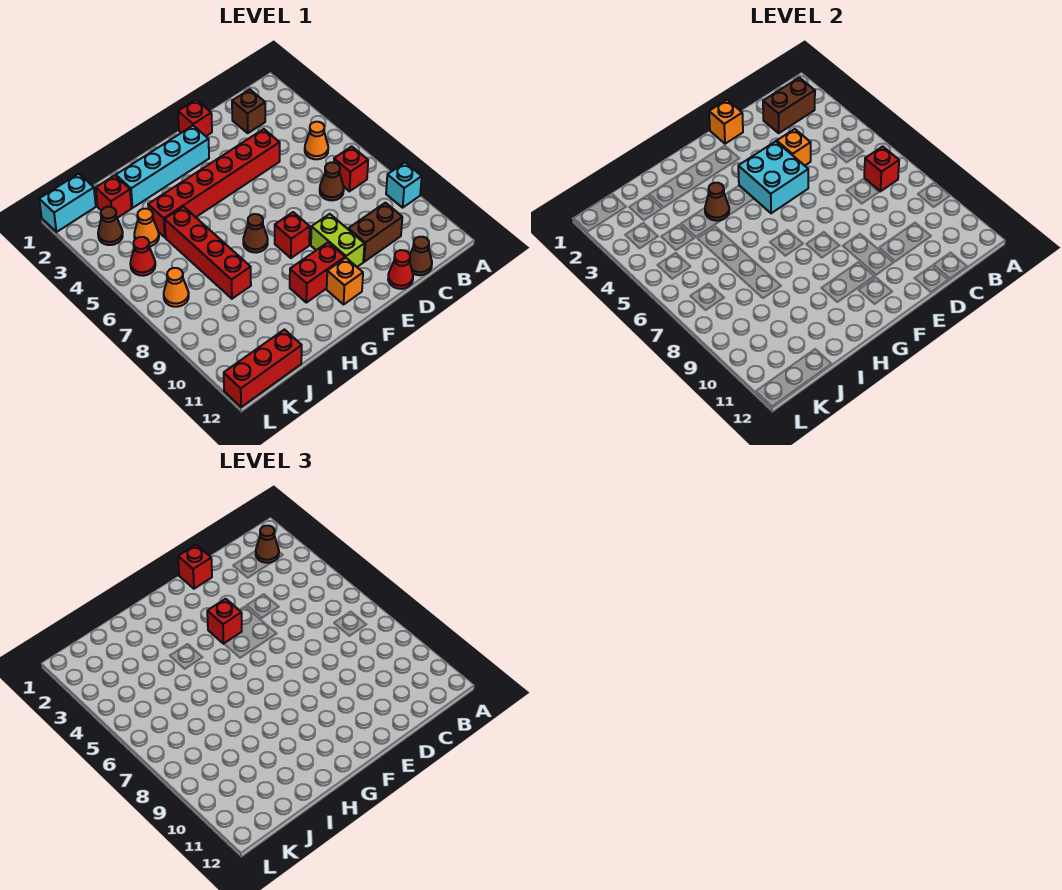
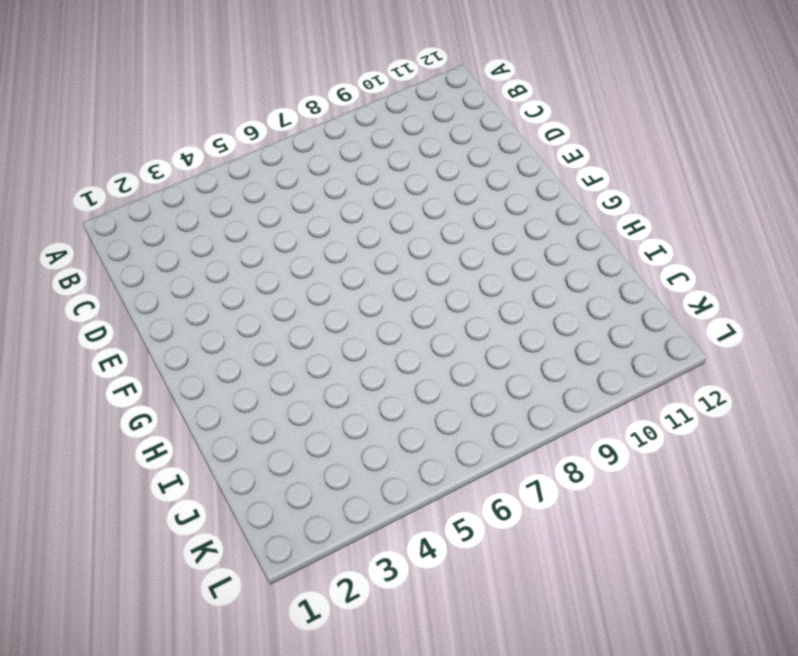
none -> cyan 1x1 brick [386,163,422,208]
none -> orange 1x1 cone [305,122,328,159]
none -> red 1x1 brick [334,146,368,191]
none -> brown 1x1 brick [232,89,265,133]

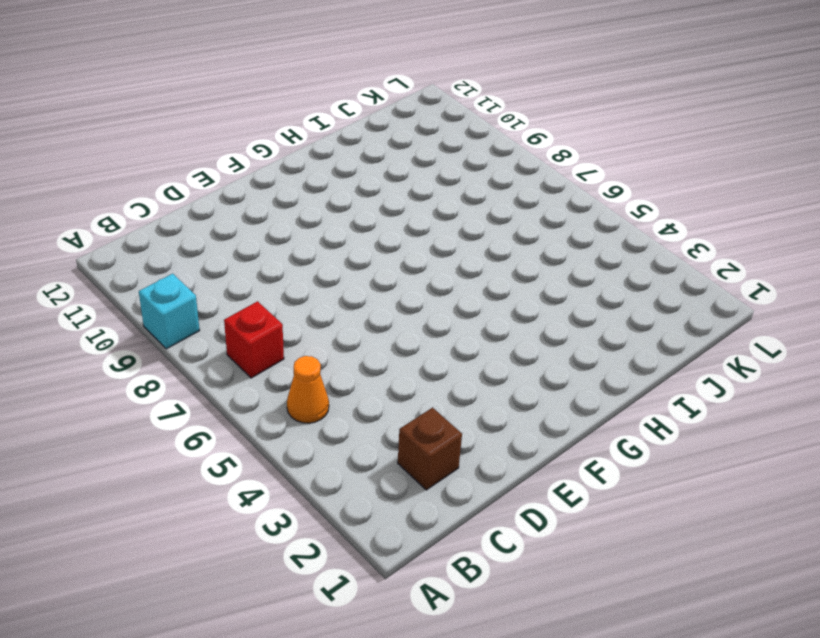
none -> brown 1x1 cone [320,162,344,200]
none -> brown 1x2 brick [348,203,402,262]
none -> brown 1x1 cone [410,237,432,275]
none -> red 1x6 brick [148,129,280,237]

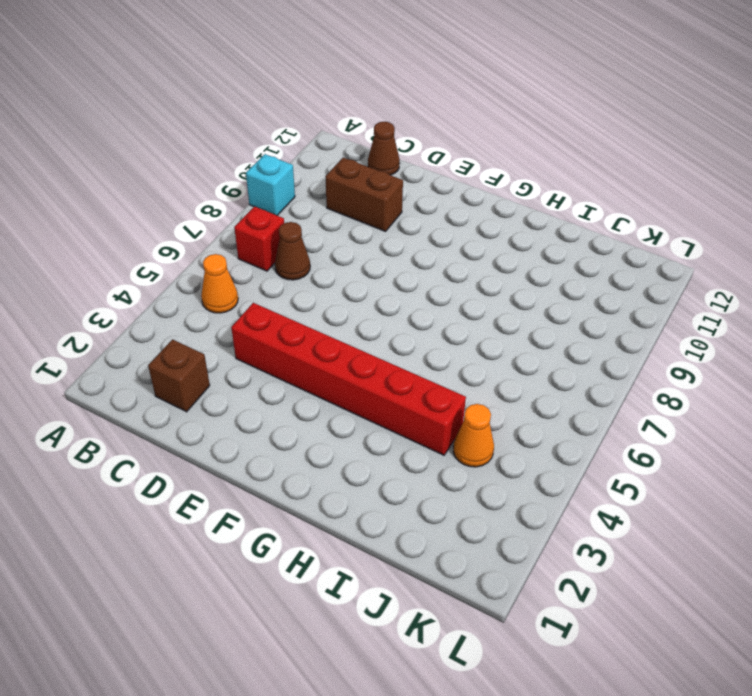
none -> red 1x1 cone [388,250,413,289]
none -> red 1x1 brick [178,100,212,136]
none -> lime 1x2 brick [311,214,364,267]
none -> cyan 1x4 brick [116,126,209,208]

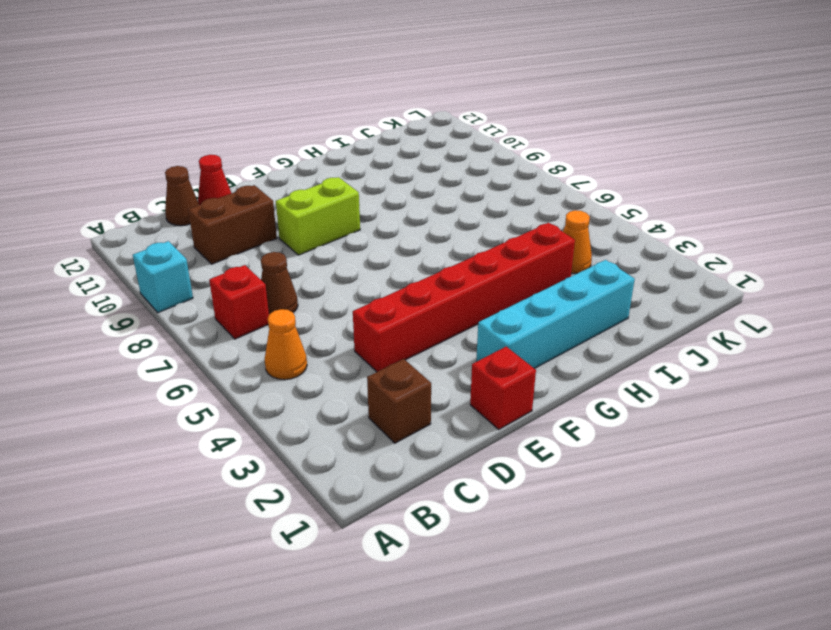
lime 1x2 brick [276,177,360,255] -> lime 1x2 brick turned to [311,214,364,267]
none -> red 1x1 brick [275,212,310,258]
none -> red 1x2 brick [290,242,345,303]
none -> orange 1x1 brick [327,258,363,304]
none -> brown 1x1 cone [243,214,268,253]

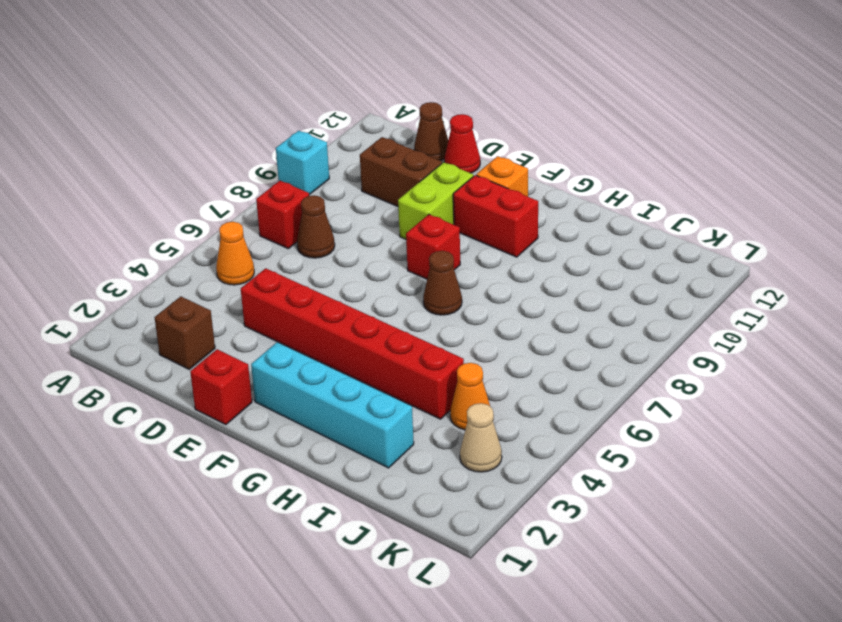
tan 1x1 cone [460,403,502,472] -> brown 1x1 cone [98,207,123,245]
none -> red 1x4 brick [165,207,251,299]
none -> red 1x1 brick [96,175,132,218]
none -> red 1x3 brick [224,330,302,407]
none -> cyan 1x2 brick [39,174,96,232]

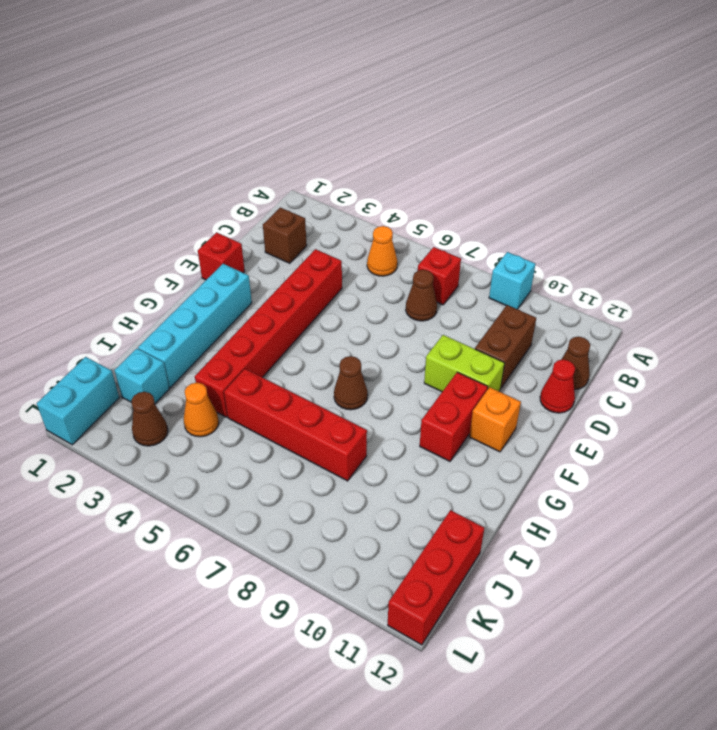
cyan 1x1 brick [115,349,169,403] -> red 1x1 brick [96,175,132,218]
none -> red 1x1 brick [275,212,310,258]
none -> red 1x1 cone [130,237,155,276]
none -> orange 1x1 cone [164,268,189,307]
none -> brown 1x2 brick [763,78,815,133]

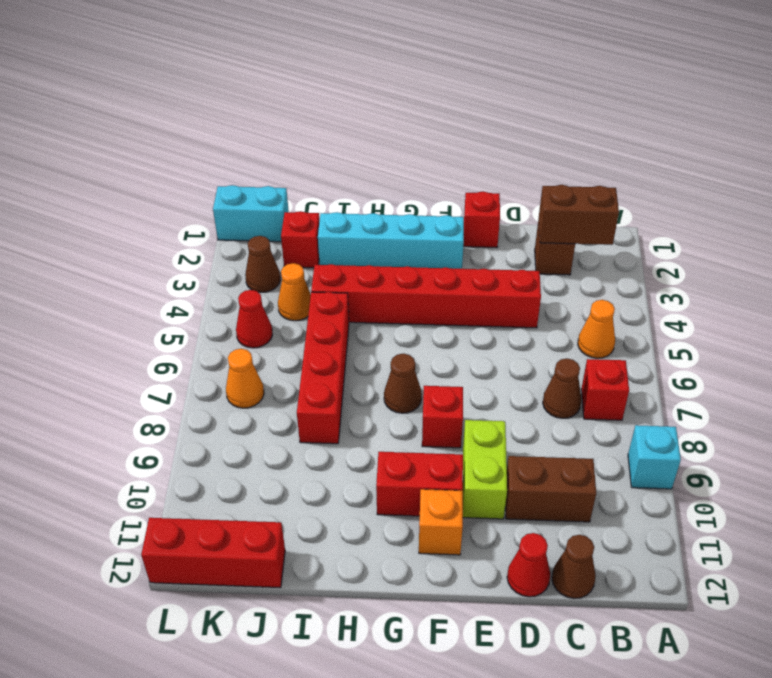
none -> red 1x1 brick [864,146,899,191]
none -> orange 1x1 brick [777,129,811,166]
none -> orange 1x1 brick [709,100,743,144]
none -> cyan 2x2 brick [738,141,808,213]

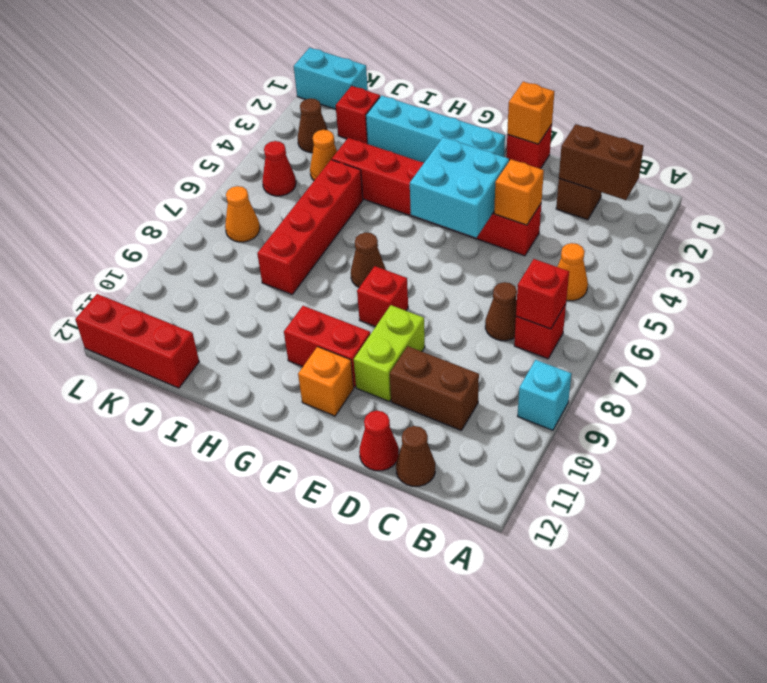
none -> brown 1x1 cone [705,183,729,221]
none -> brown 1x1 cone [256,526,279,563]
none -> red 1x1 brick [178,545,212,589]
none -> red 1x1 brick [207,599,242,644]

